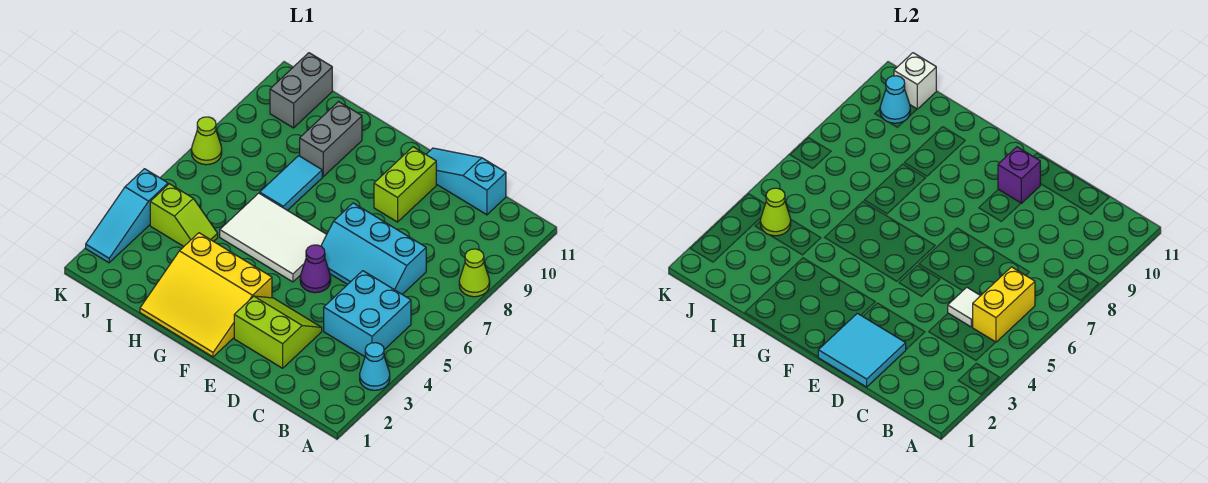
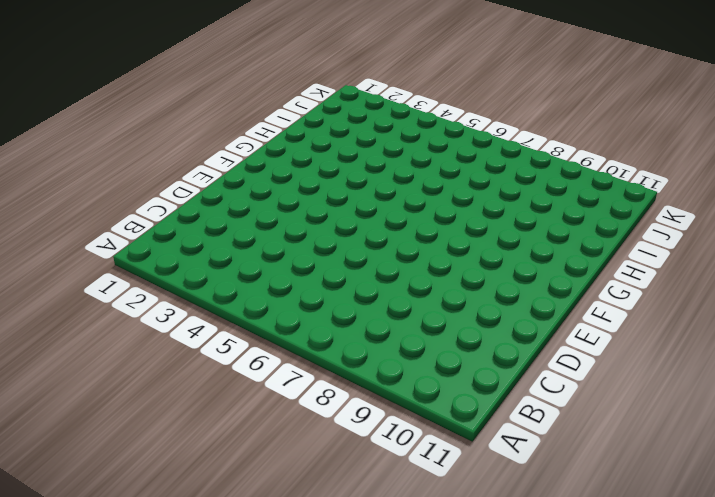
none -> cyan 1x1 cone [360,343,390,390]
none -> lime 1x1 cone [459,249,490,297]
none -> cyan 2x2 brick [324,271,411,357]

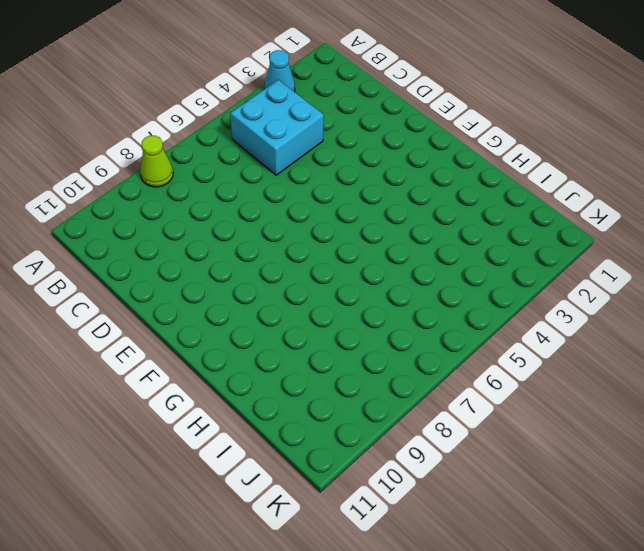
none -> cyan 2x3 slope [321,203,426,294]
none -> cyan 1x3 slope [426,148,506,215]
none -> lime 2x2 slope [234,296,322,368]

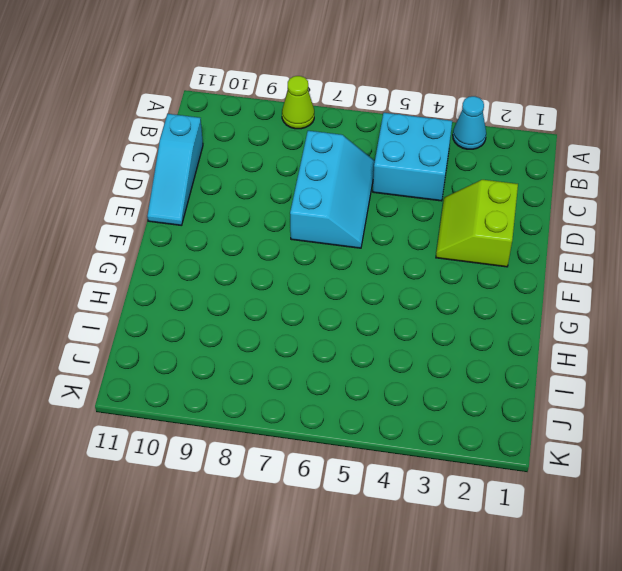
none -> purple 1x1 cone [300,245,331,293]
none -> lime 1x2 brick [374,147,436,222]
none -> yellow 3x3 slope [140,233,272,357]

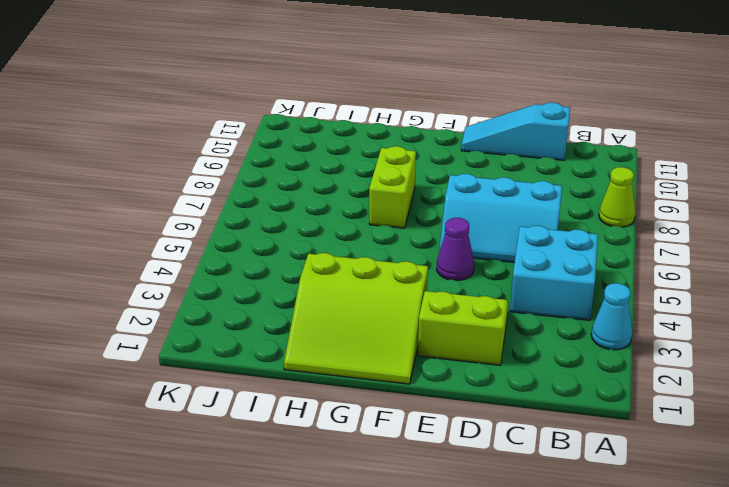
lime 3x3 slope [284,253,428,384] -> yellow 3x3 slope [140,233,272,357]
lime 1x2 brick [369,146,416,228] -> lime 1x2 brick moved to [374,147,436,222]
none -> white 2x3 tile [220,193,327,282]
none -> cyan 1x2 tile [260,156,322,211]
none -> grey 1x2 brick [300,102,362,177]

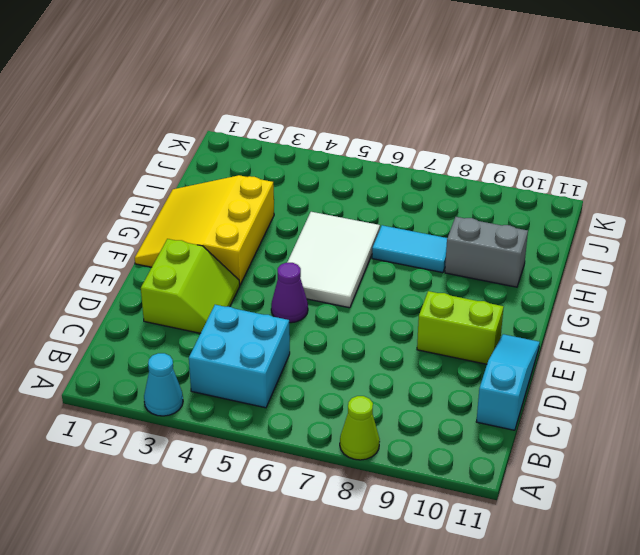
none -> cyan 2x3 slope [321,203,426,294]
none -> lime 1x2 slope [150,184,218,246]
none -> grey 1x2 brick [270,53,332,128]

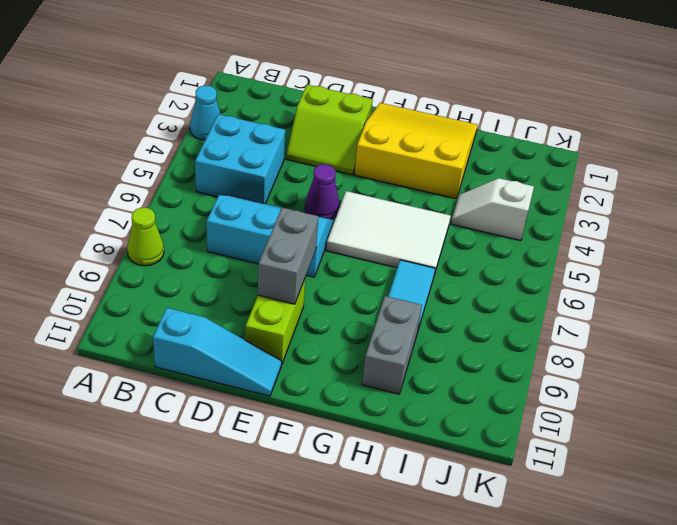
grey 1x2 brick [258,208,318,304] -> grey 1x2 brick moved to [270,53,332,128]
white 1x2 slope [451,178,534,241] -> lime 1x2 slope [150,184,218,246]
none -> cyan 1x3 slope [86,169,168,263]
none -> lime 1x1 cone [191,117,222,165]
none -> yellow 1x2 brick [973,267,1035,342]

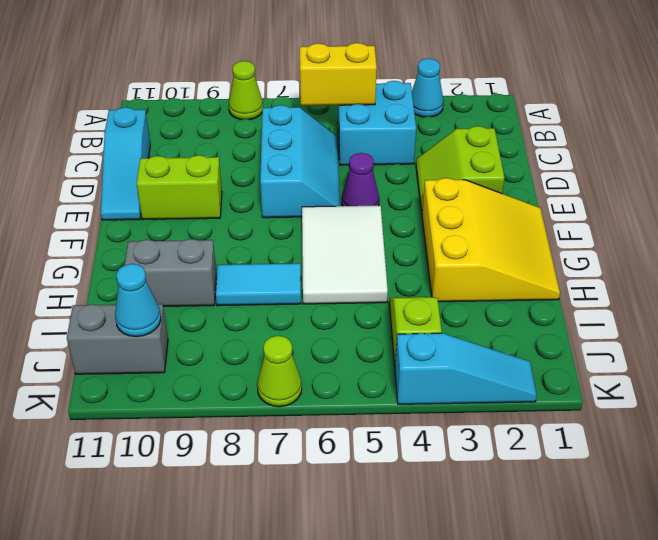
none -> white 1x1 tile [948,287,980,327]
none -> cyan 2x2 tile [818,313,906,387]
none -> purple 1x1 brick [998,147,1040,203]

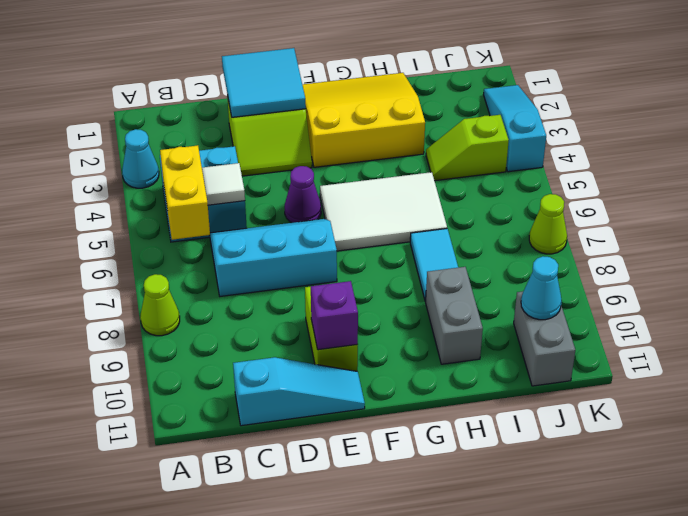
none -> lime 1x1 cone [760,188,791,236]
none -> white 1x1 brick [894,53,936,109]

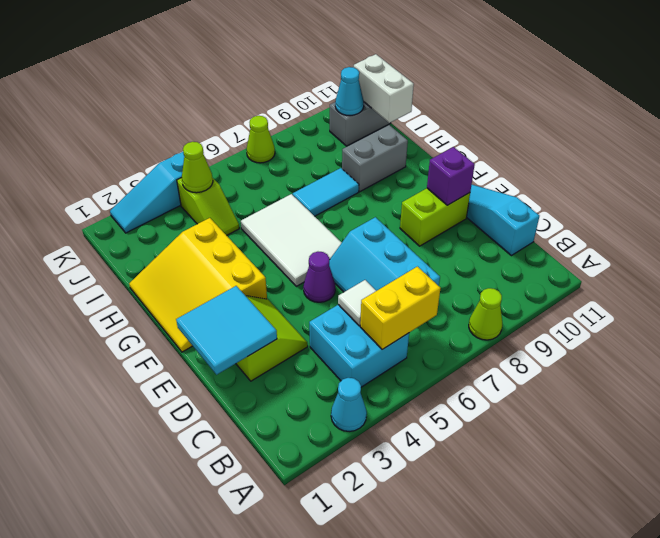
white 1x2 brick [354,54,414,123] -> white 1x1 brick [894,53,936,109]

